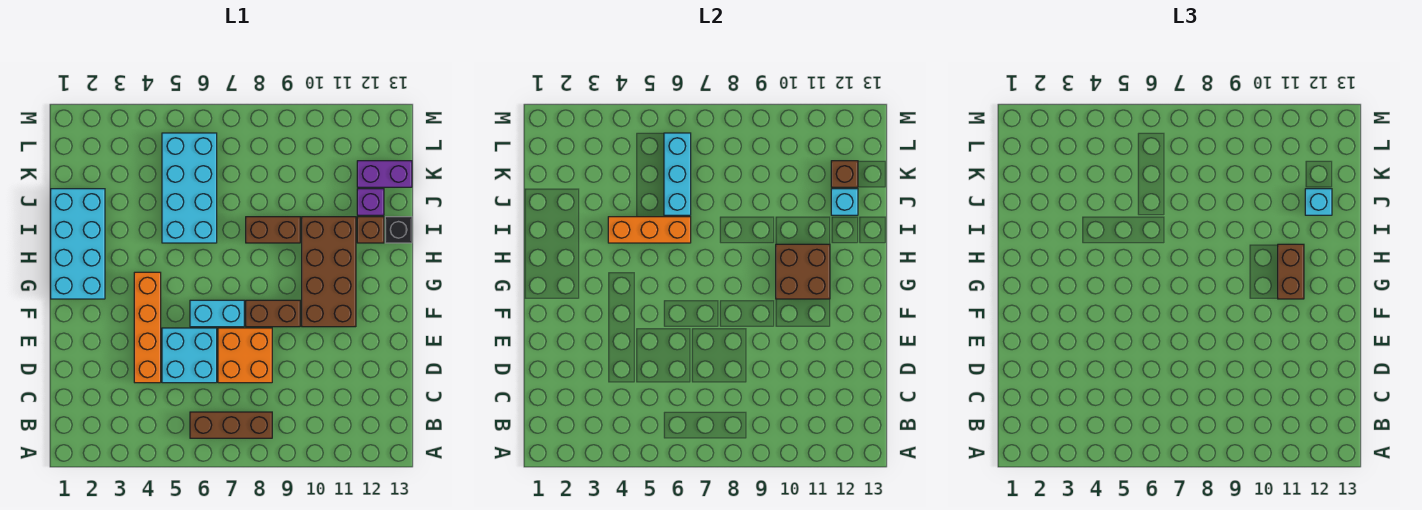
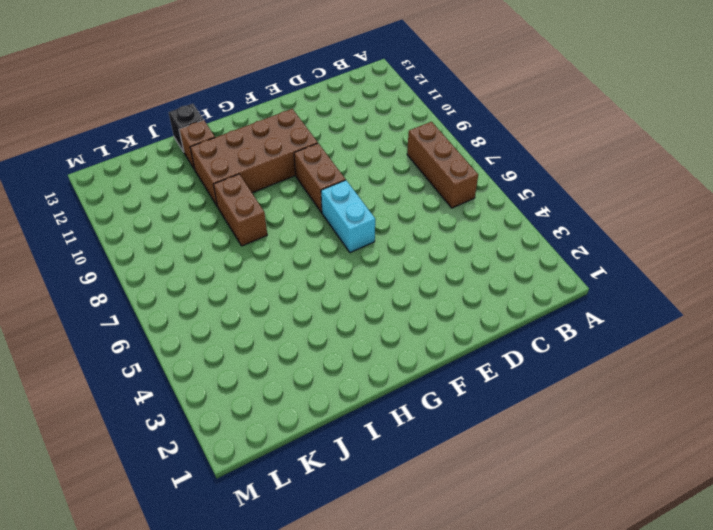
none -> orange 1x4 brick [134,272,161,383]
none -> cyan 2x2 brick [162,328,217,383]
none -> orange 2x2 brick [218,328,272,383]

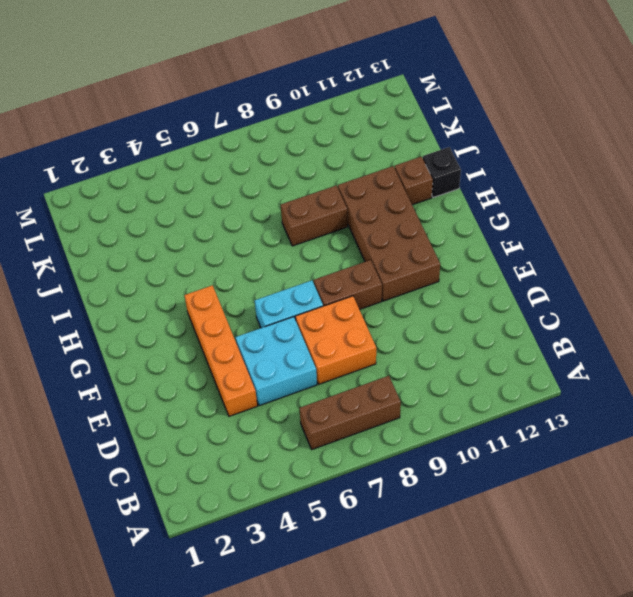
none -> cyan 2x4 brick [51,189,105,299]
none -> cyan 2x4 brick [162,133,217,243]
none -> purple 1x1 brick [357,189,384,215]

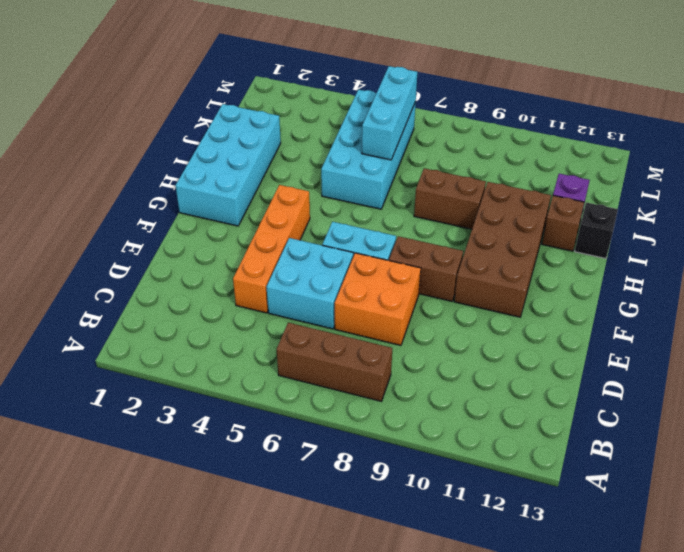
none -> purple 1x2 brick [357,161,412,187]
none -> brown 2x2 brick [776,244,830,299]
none -> orange 1x3 brick [608,217,691,243]

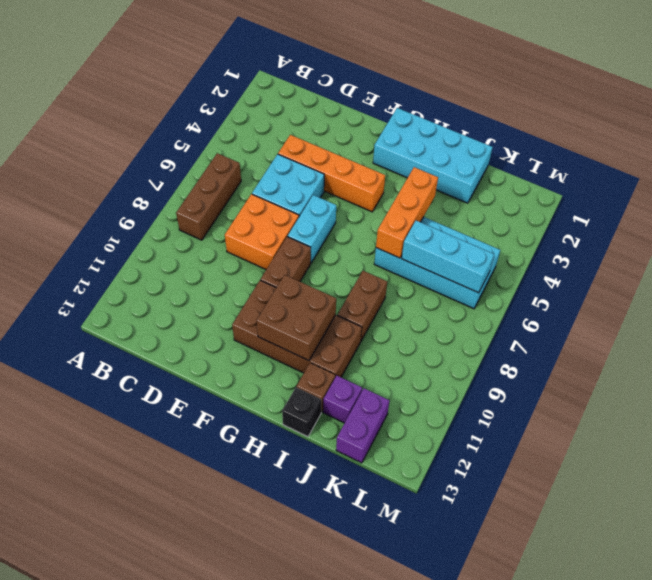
none -> cyan 1x1 brick [831,189,858,215]
none -> brown 1x1 brick [831,161,858,187]
none -> brown 1x2 brick [1278,244,1304,299]

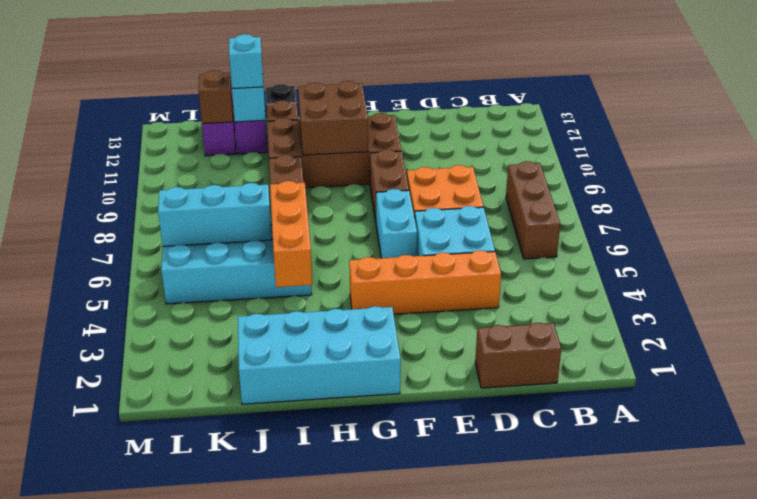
brown 1x2 brick [475,323,561,388] -> brown 1x2 brick moved to [1278,244,1304,299]

